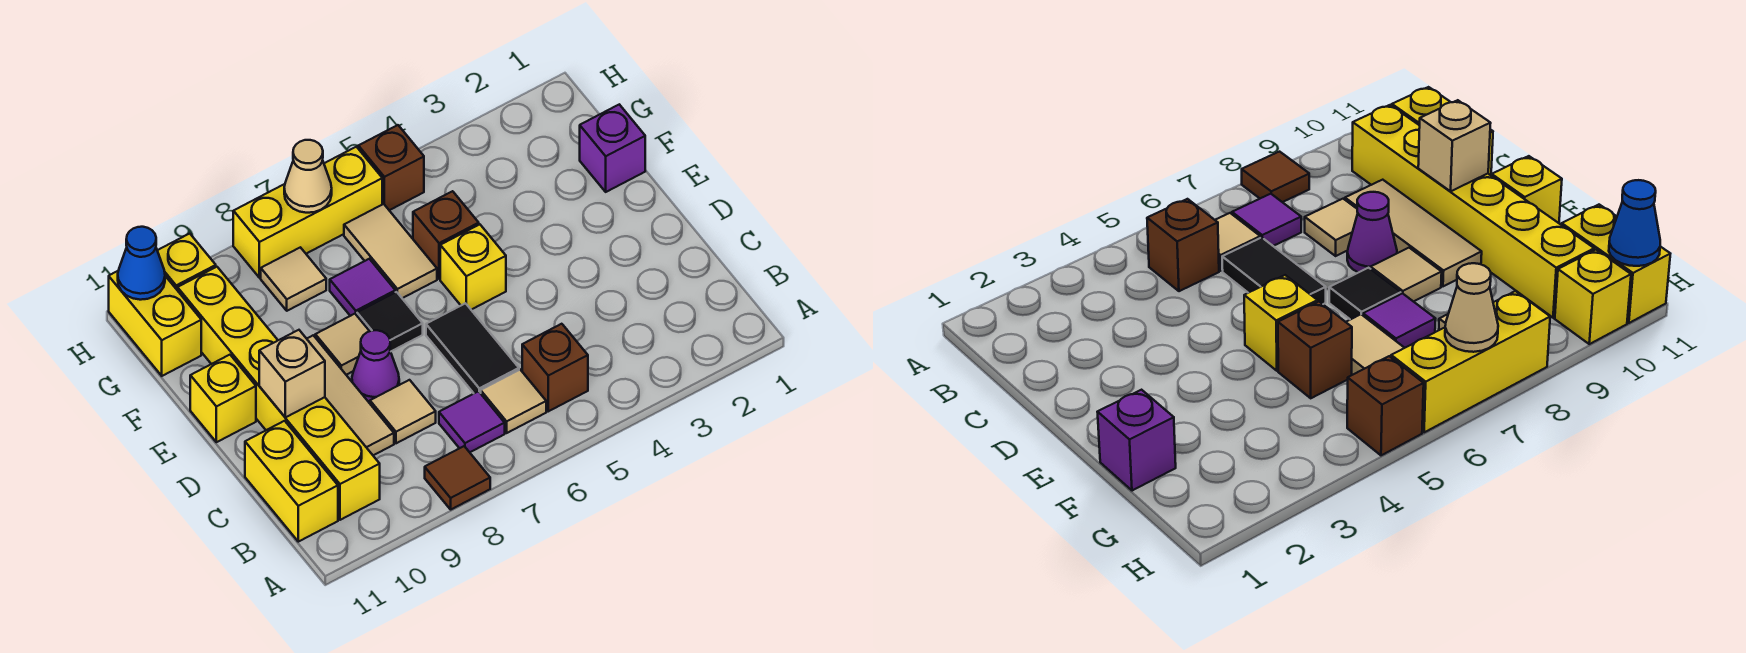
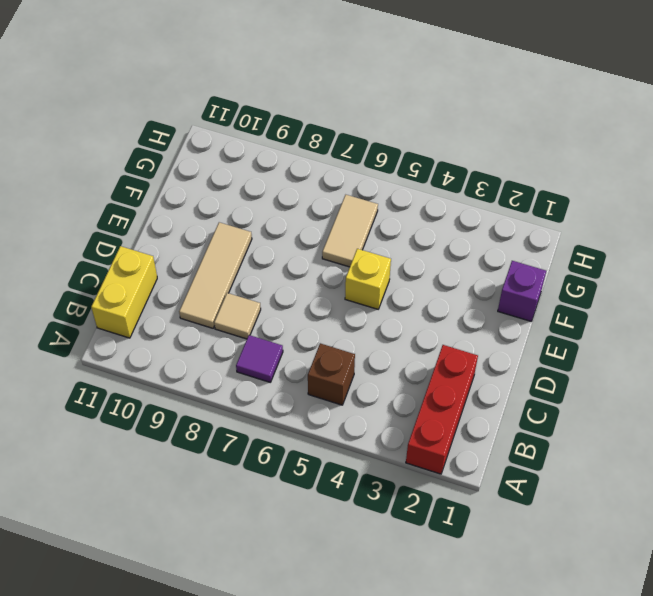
red 1x3 brick [406,345,478,474] -> none
none -> brown 1x1 tile [425,446,490,509]
none -> tan 1x1 tile [481,370,546,433]
none -> yellow 1x6 brick [177,267,380,520]

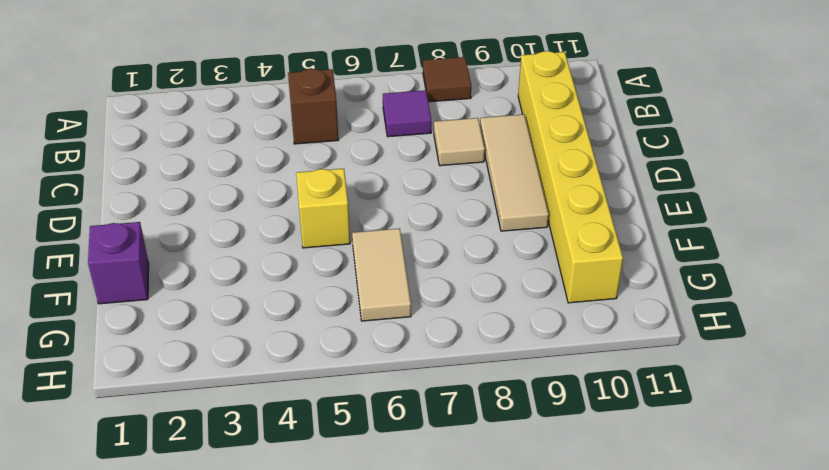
none -> tan 1x1 tile [481,370,546,433]
none -> yellow 1x2 brick [245,421,338,542]
none -> black 1x2 tile [426,303,519,393]

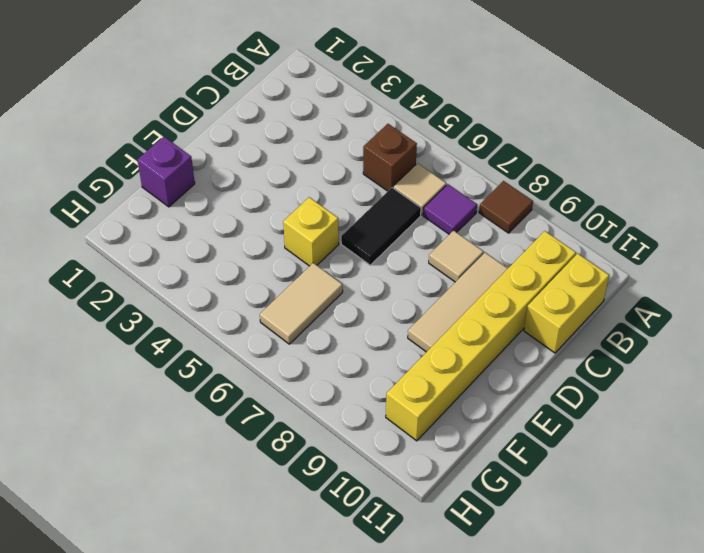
none -> purple 1x1 cone [352,330,399,402]
none -> black 1x1 tile [357,292,423,351]
none -> tan 1x1 tile [315,314,369,375]

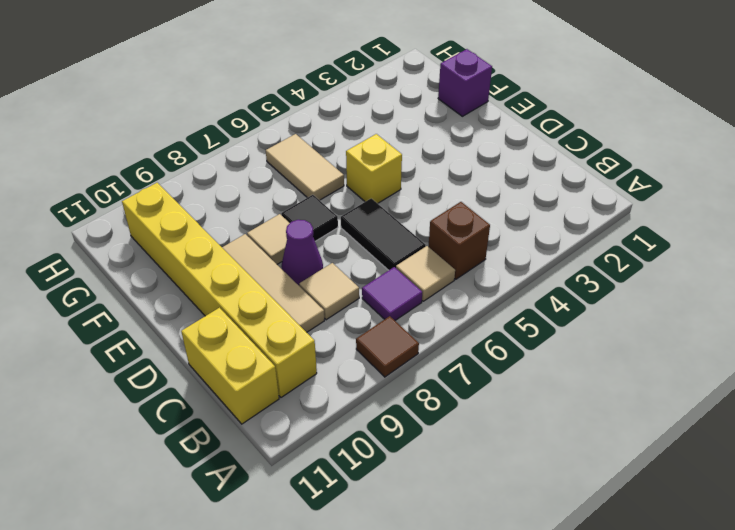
none -> yellow 1x1 brick [190,355,256,442]
none -> brown 1x1 brick [413,191,479,279]
none -> purple 1x1 tile [330,259,395,316]

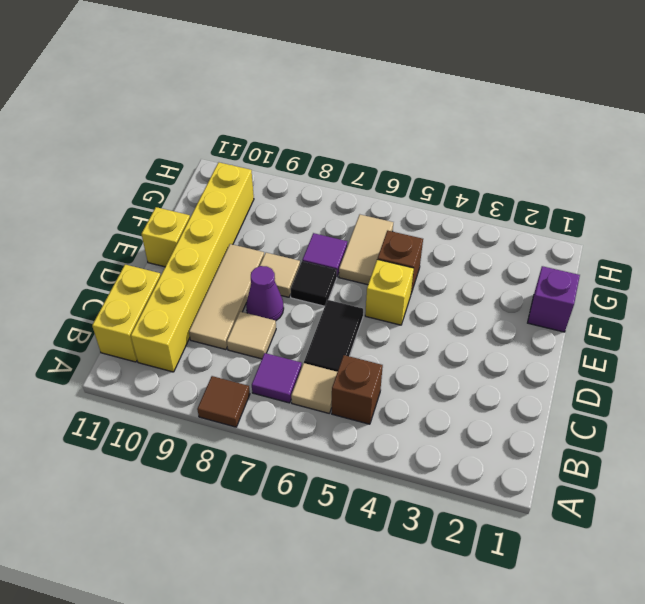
none -> tan 1x1 tile [261,247,326,311]
none -> yellow 1x2 brick [109,271,201,376]
none -> brown 1x1 brick [358,125,424,210]

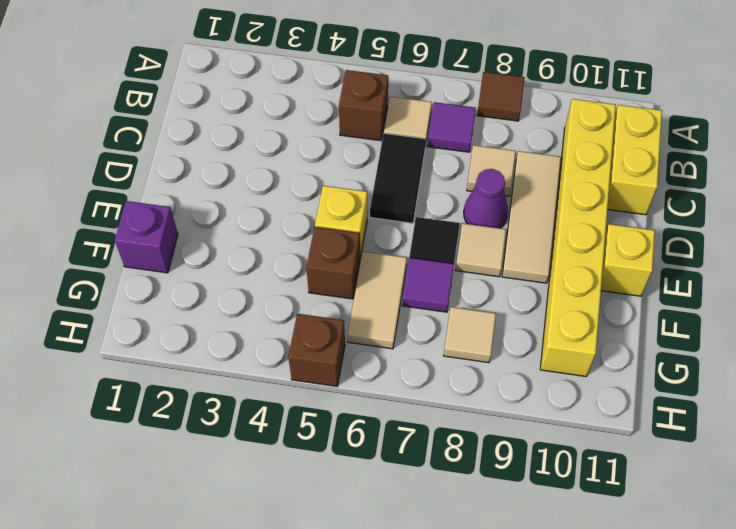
none -> yellow 1x2 brick [109,271,201,376]
none -> yellow 1x3 brick [233,147,382,278]
none -> yellow 1x1 brick [157,234,216,289]

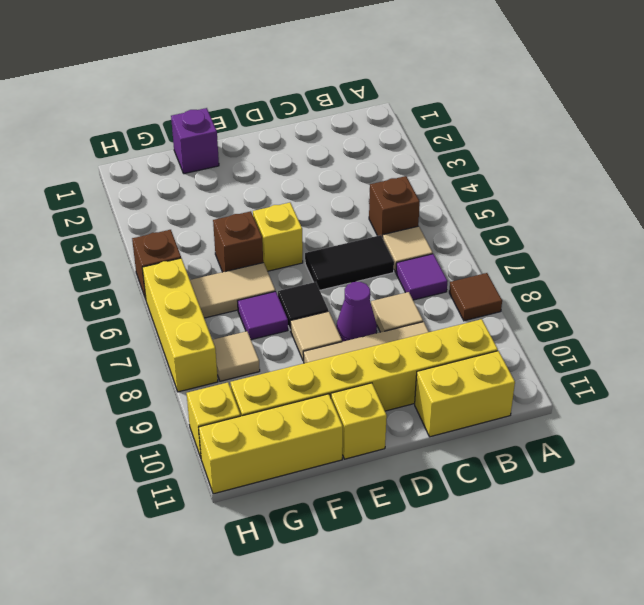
yellow 1x3 brick [199,394,343,494] -> yellow 1x2 brick [109,271,201,376]
none -> tan 1x1 brick [259,330,325,417]
none -> tan 1x1 cone [284,140,332,213]
none -> blue 1x1 cone [118,227,165,300]

